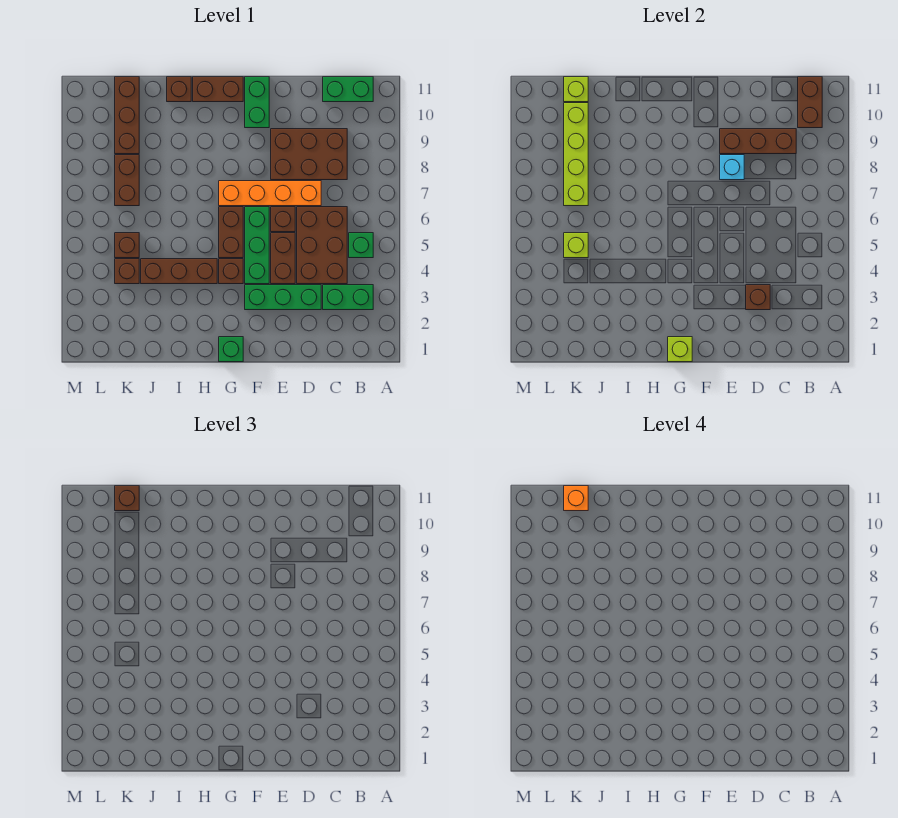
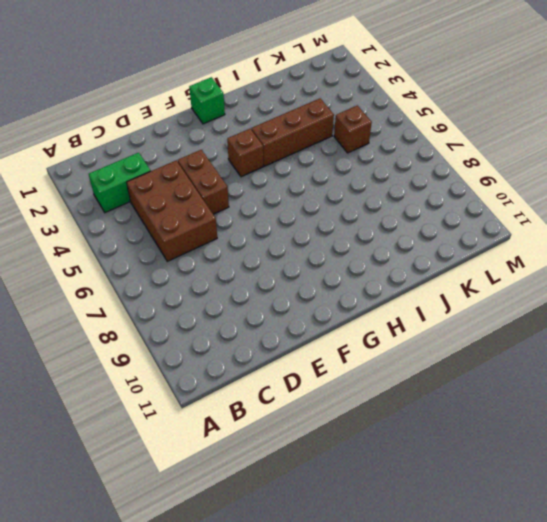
none -> green 1x1 brick [349,233,373,258]
none -> green 1x2 brick [323,77,373,102]
none -> brown 2x3 brick [271,129,347,180]
none -> green 1x3 brick [245,285,321,310]

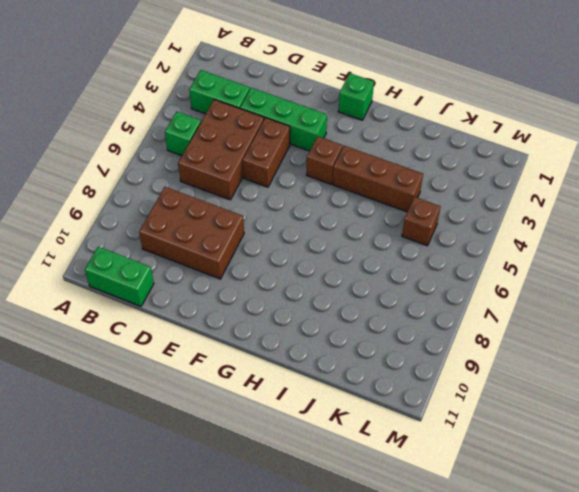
none -> orange 1x4 brick [219,181,321,206]
none -> brown 1x1 brick [271,207,295,232]
none -> green 1x3 brick [245,207,269,284]
none -> green 1x2 brick [245,77,269,128]

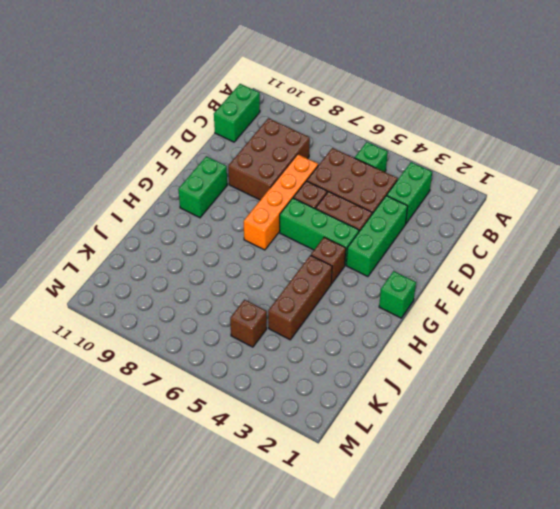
green 1x2 brick [178,156,227,218] -> green 1x2 brick turned to [245,77,269,128]
none -> brown 1x2 brick [219,207,243,258]
none -> brown 1x2 brick [193,77,243,102]
none -> brown 1x1 brick [167,77,191,102]
none -> brown 1x1 brick [115,259,139,284]

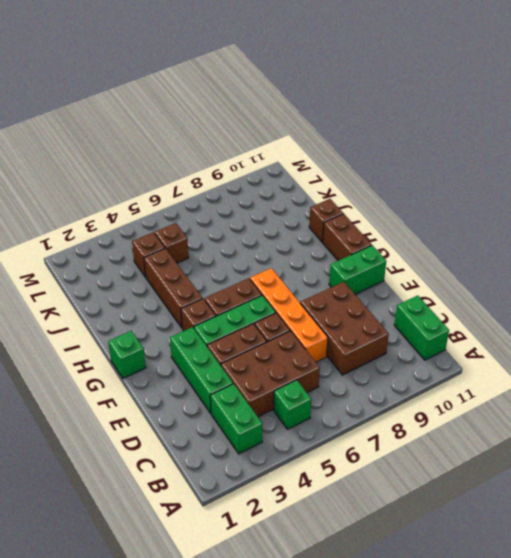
none -> brown 1x2 brick [115,155,139,206]
none -> brown 1x3 brick [115,77,139,154]
none -> brown 1x2 brick [798,77,822,128]
none -> brown 1x3 brick [720,129,796,154]

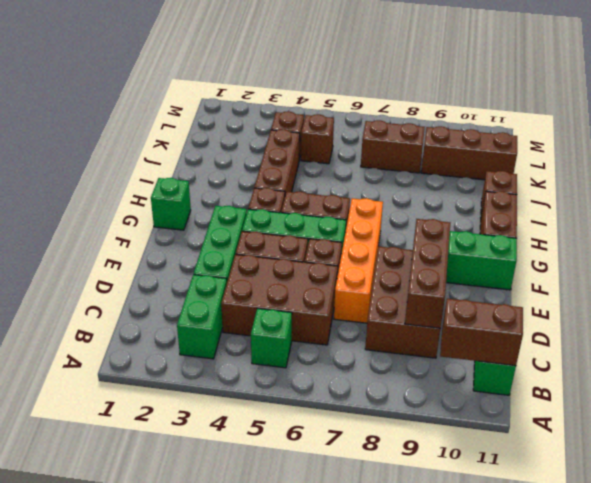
none -> brown 1x1 brick [746,285,770,310]
none -> cyan 1x1 brick [720,155,744,180]
none -> lime 1x1 brick [668,337,692,362]
none -> lime 1x1 brick [564,233,588,258]

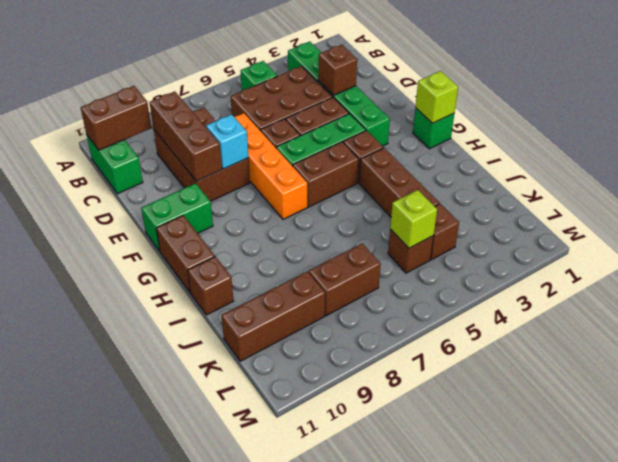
none -> lime 1x4 brick [564,103,588,206]
none -> lime 1x1 brick [564,77,588,102]
none -> brown 1x1 brick [115,486,139,511]
none -> orange 1x1 brick [564,486,588,511]

